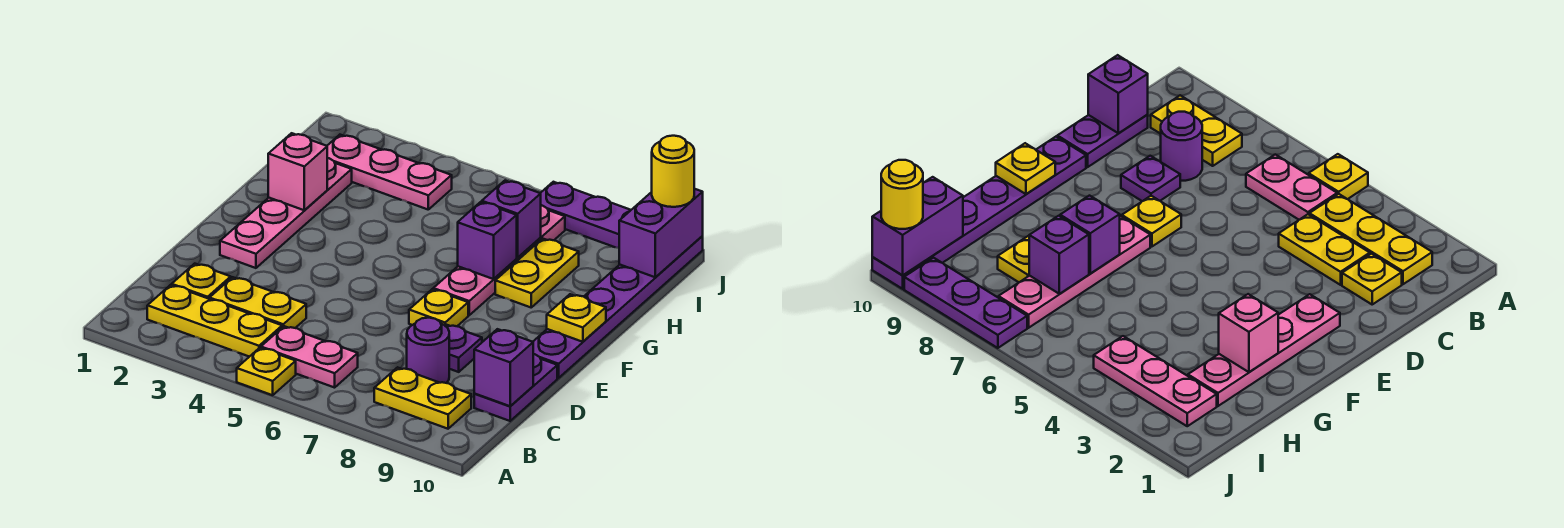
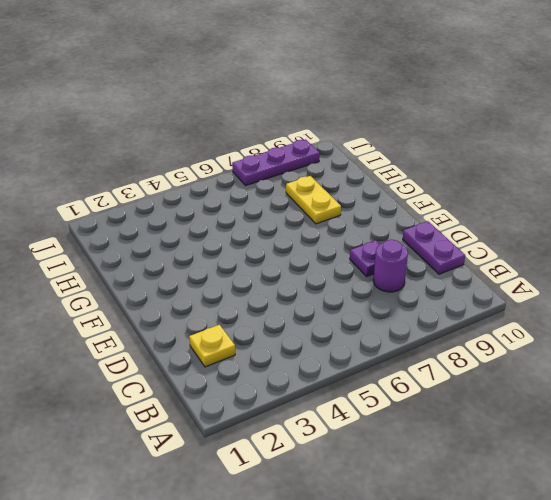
none -> yellow 1x1 plate [237,348,296,395]
none -> yellow 1x3 plate [147,285,282,357]
none -> pink 1x2 plate [261,326,358,388]

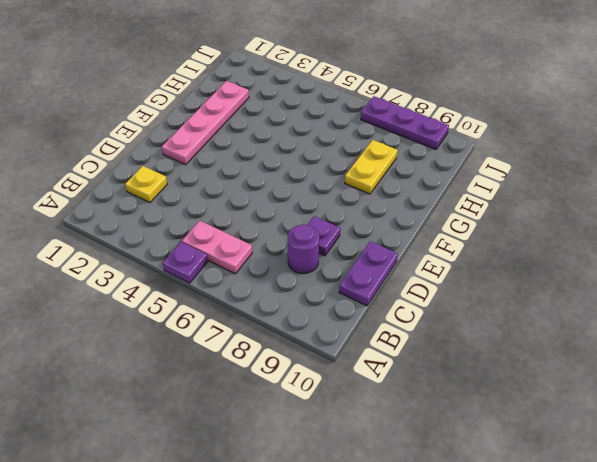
purple 1x1 plate [163,242,208,283] -> yellow 1x1 plate [237,348,296,395]
none -> yellow 1x3 plate [147,285,282,357]
none -> yellow 1x2 plate [374,367,471,429]
none -> yellow 1x2 plate [209,277,306,328]

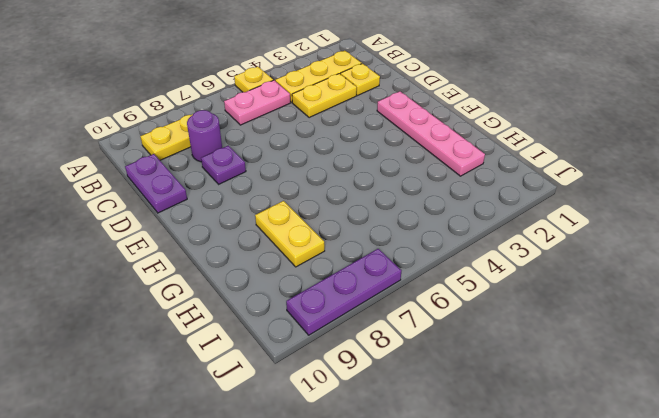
none -> yellow 1x1 plate [409,289,468,326]
none -> purple 1x6 plate [533,236,703,378]
none -> pink 1x4 plate [433,205,565,315]

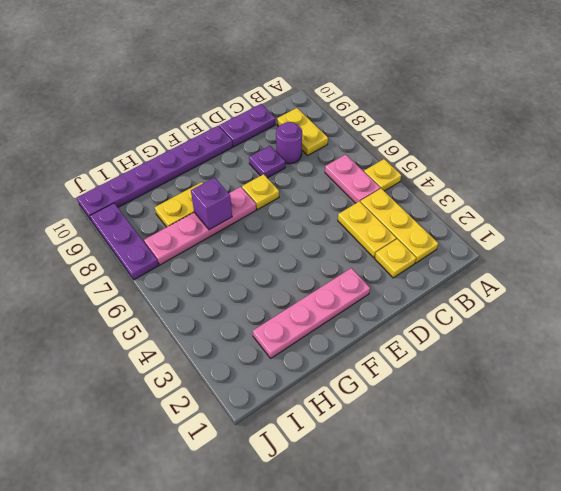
none -> pink 1x3 plate [327,135,452,209]
none -> purple 1x1 brick [474,329,533,406]
none -> yellow 1x1 plate [547,294,606,342]

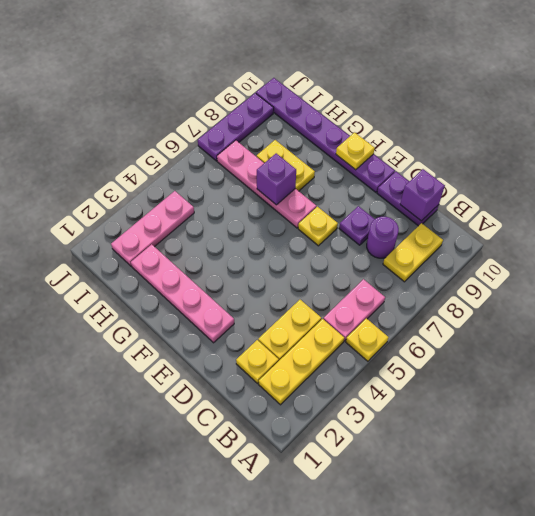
none -> pink 1x1 brick [268,133,327,210]
none -> purple 1x1 brick [482,181,541,258]
none -> purple 1x2 brick [619,189,703,277]

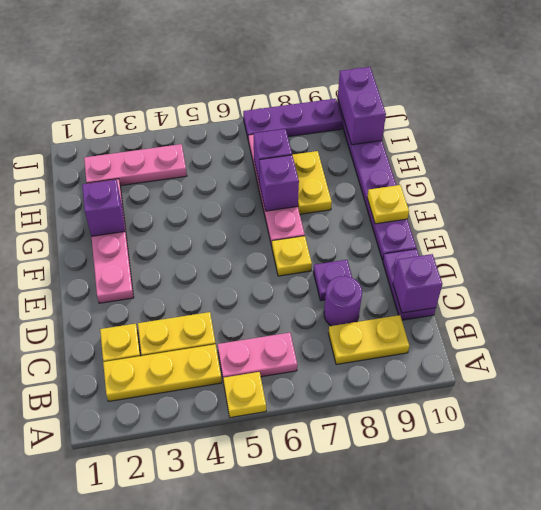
purple 1x1 brick [82,180,125,236] -> pink 1x1 brick [268,133,327,210]
none -> yellow 1x1 round brick [652,136,694,207]

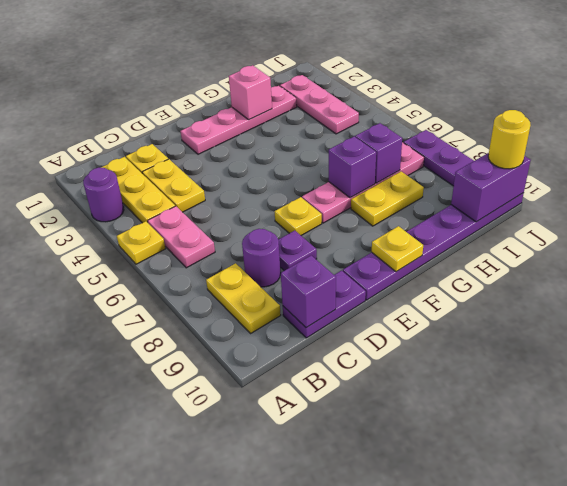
purple 1x1 round brick [83,168,124,222] -> none

